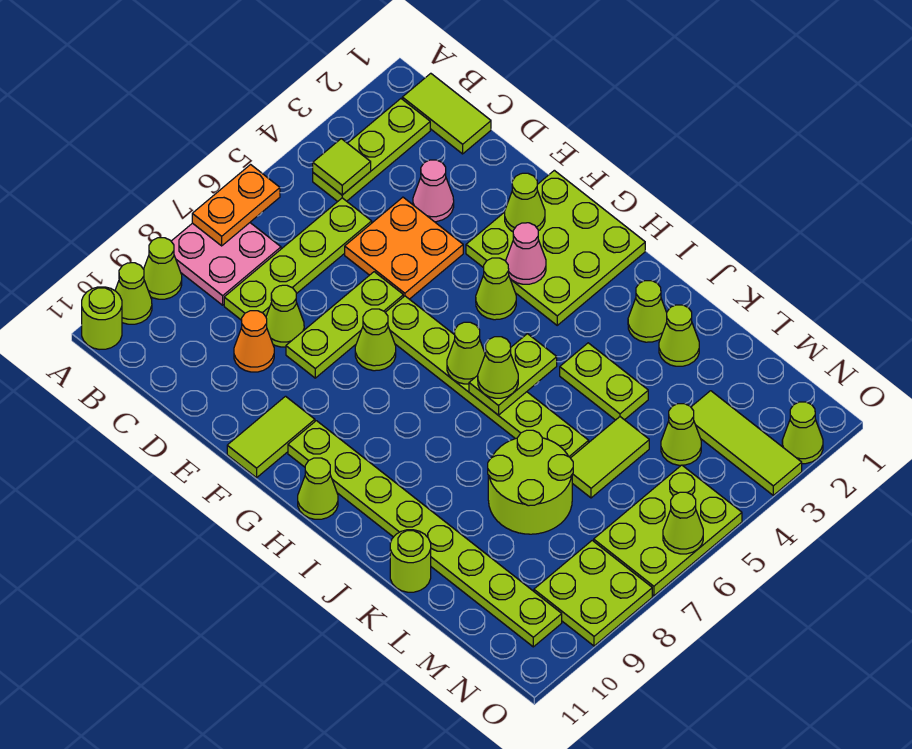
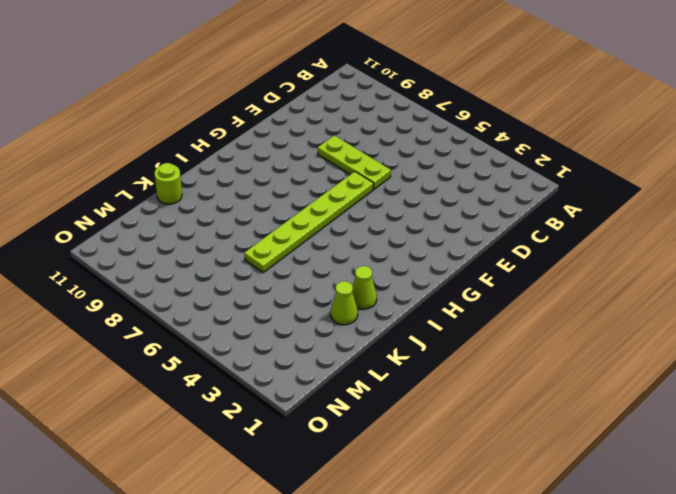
none -> pink 2x2 plate [171,223,281,305]
none -> lime 1x1 cone [144,238,182,299]
none -> lime 1x1 cone [115,263,152,324]
none -> lime 1x1 round brick [82,287,122,350]

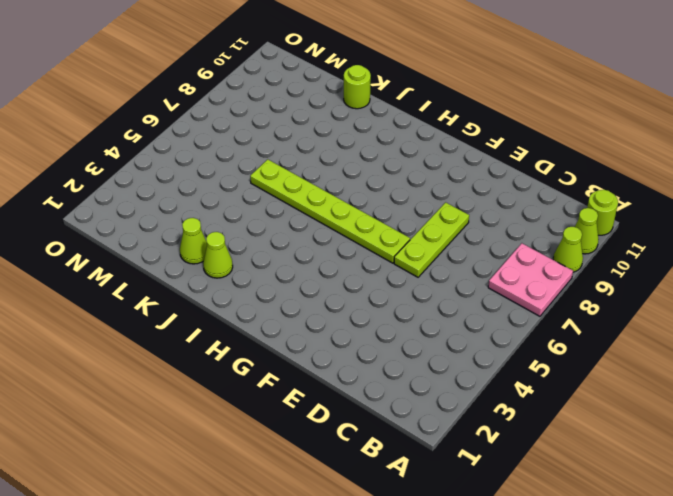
none -> lime 1x2 tile [402,73,491,154]
none -> lime 1x3 plate [313,99,430,202]
none -> lime 1x4 plate [224,198,372,320]
none -> pink 1x1 cone [413,160,454,222]

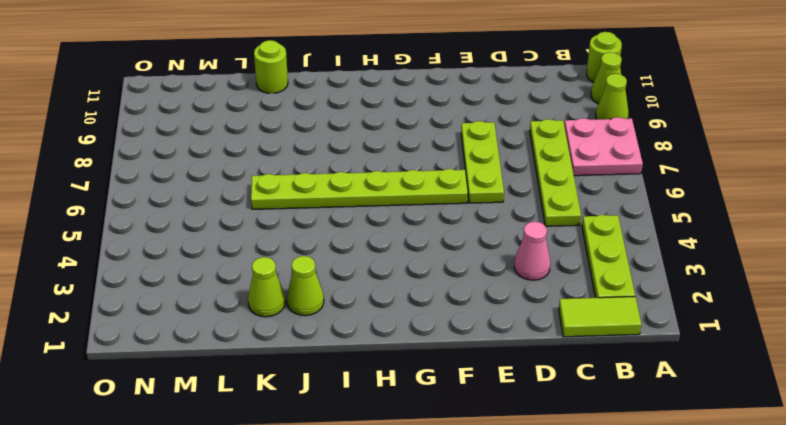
none -> orange 2x2 plate [345,197,463,299]
none -> lime 1x1 cone [266,285,304,347]
none -> orange 1x1 cone [234,311,274,372]
none -> lime 3x3 plate [466,170,645,325]

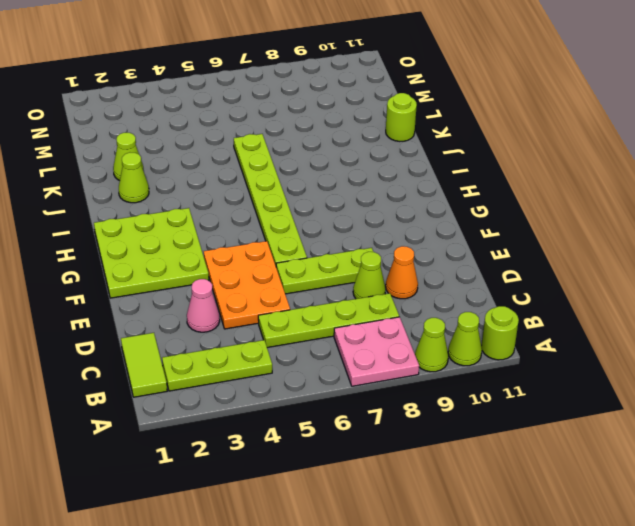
orange 2x3 plate [204,241,290,329] -> orange 2x2 plate [345,197,463,299]
none -> lime 1x1 cone [355,309,396,371]
none -> lime 1x2 tile [227,396,315,478]
none -> lime 1x1 cone [476,258,516,320]
none -> lime 1x8 plate [288,421,562,647]

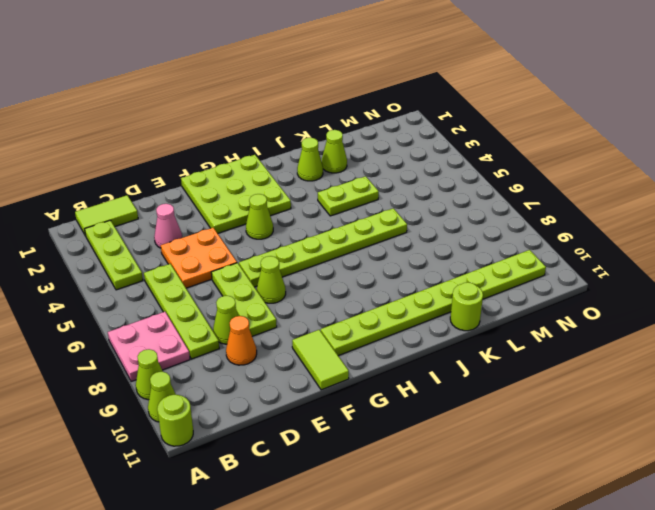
none -> lime 1x1 cone [298,458,338,519]
none -> lime 2x2 round brick [488,430,573,534]
none -> lime 1x2 tile [571,417,649,498]
none -> lime 1x3 tile [691,391,802,495]

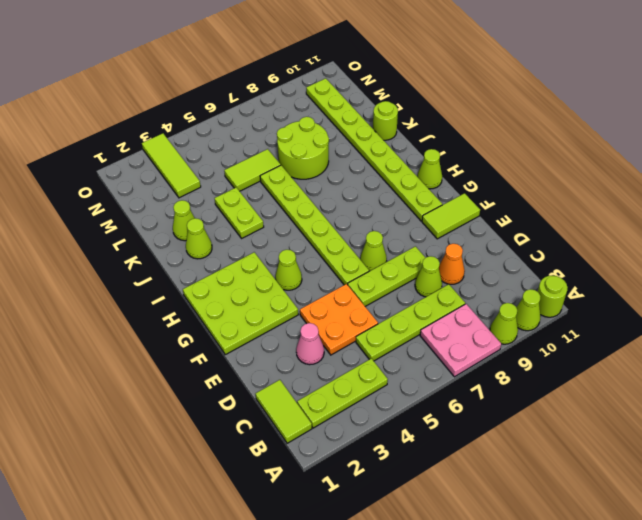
none -> lime 1x1 cone [661,404,701,465]
none -> lime 2x3 plate [594,465,742,596]
none -> lime 2x2 plate [534,540,652,646]
none -> lime 1x1 cone [782,402,823,464]

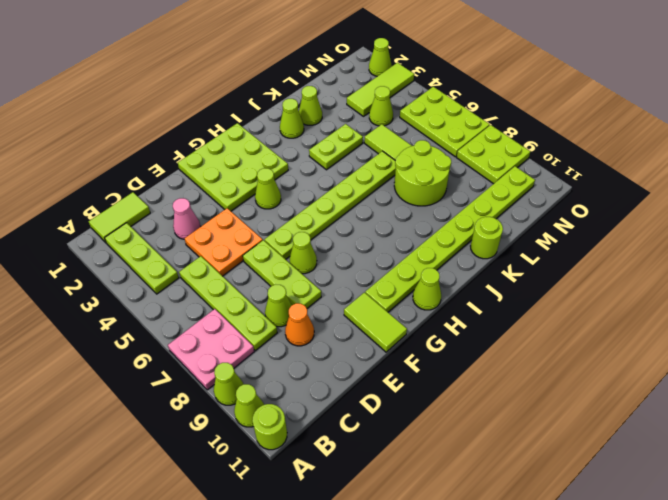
none -> orange 1x2 plate [192,165,280,246]
none -> lime 1x1 tile [313,139,371,195]
none -> lime 1x1 cone [505,173,545,232]
none -> pink 1x1 cone [506,223,546,284]

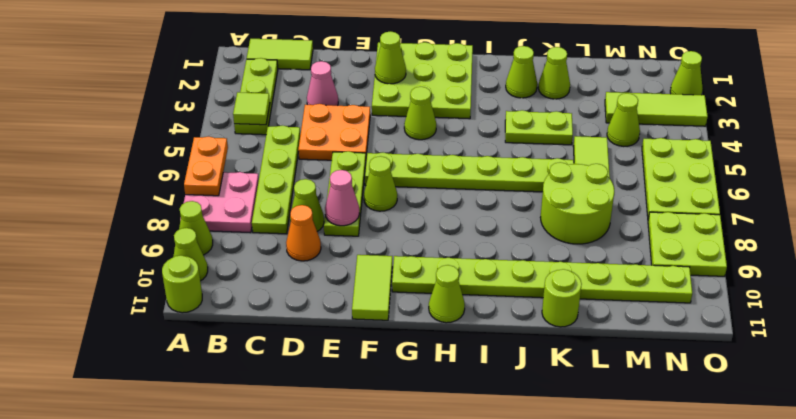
pink 1x1 cone [325,170,359,226] -> pink 1x1 cone moved to [506,223,546,284]
none -> lime 1x1 cone [447,322,485,384]
none -> lime 1x2 plate [469,334,557,415]
none -> lime 1x1 cone [663,492,703,554]
none -> lime 1x1 cone [478,337,518,398]

